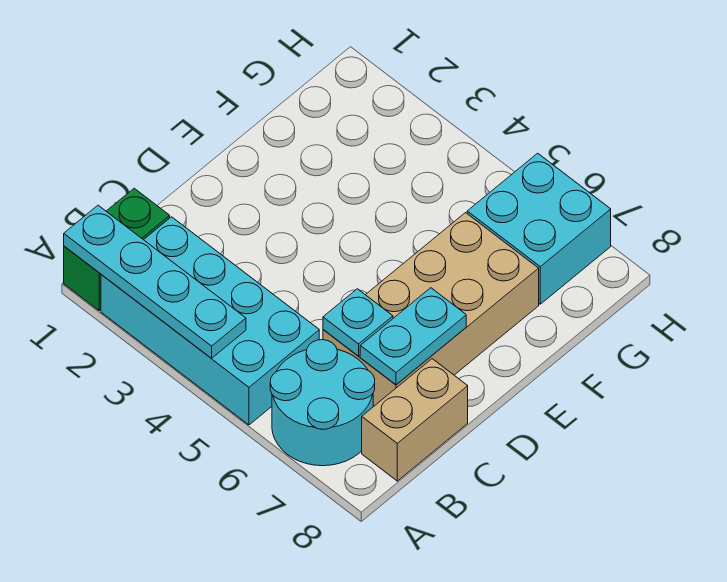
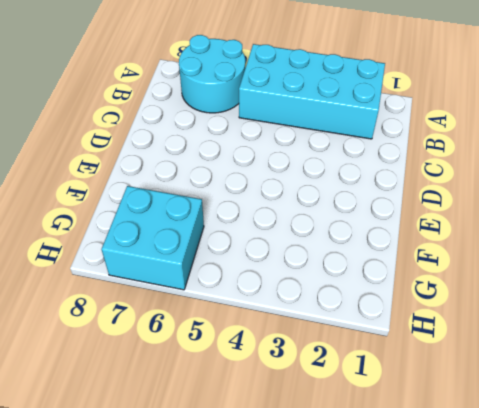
none -> green 1x2 brick [64,188,170,310]
none -> tan 1x2 brick [362,359,468,481]

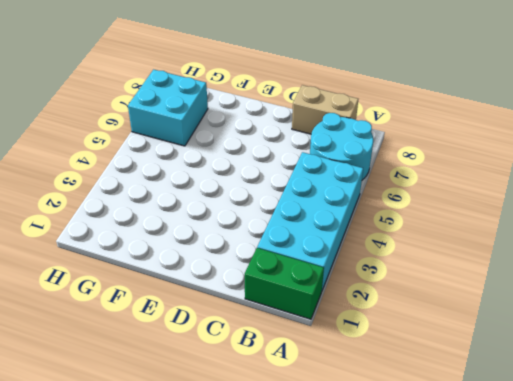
none -> tan 2x4 brick [323,213,539,406]
none -> cyan 1x4 plate [64,205,246,358]

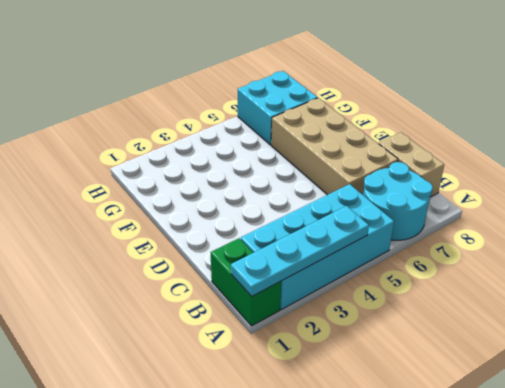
none -> cyan 1x1 plate [323,289,393,356]
none -> cyan 1x2 plate [360,288,466,385]

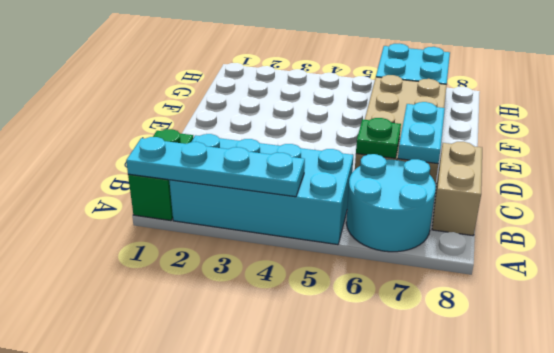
green 1x1 plate [356,118,401,158] -> cyan 1x1 plate [323,289,393,356]

